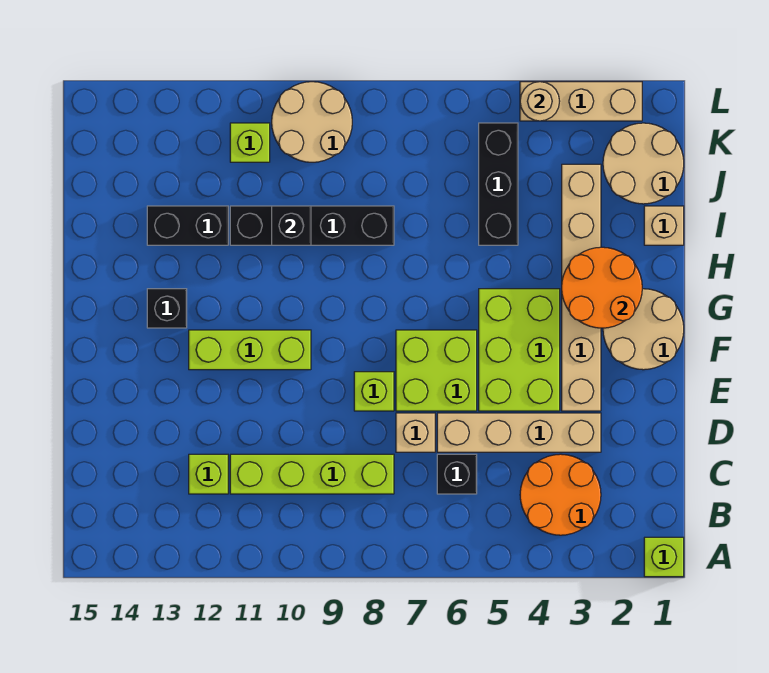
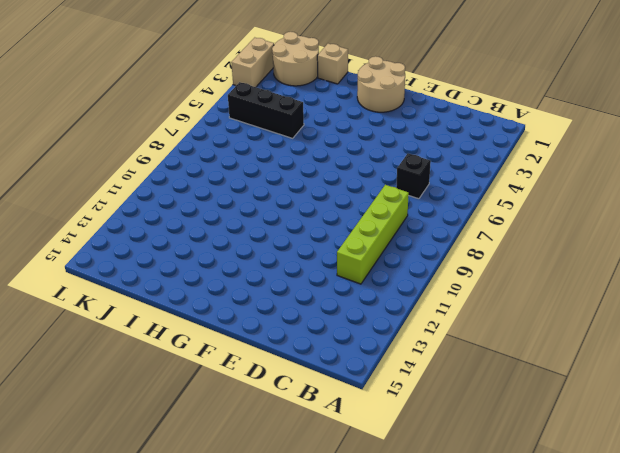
tan 1x2 brick [231,38,274,87] -> tan 1x3 brick [520,82,642,121]
none -> lime 1x1 brick [644,537,684,577]
none -> orange 2x2 round brick [520,454,601,535]
none -> lime 1x1 brick [189,454,228,494]

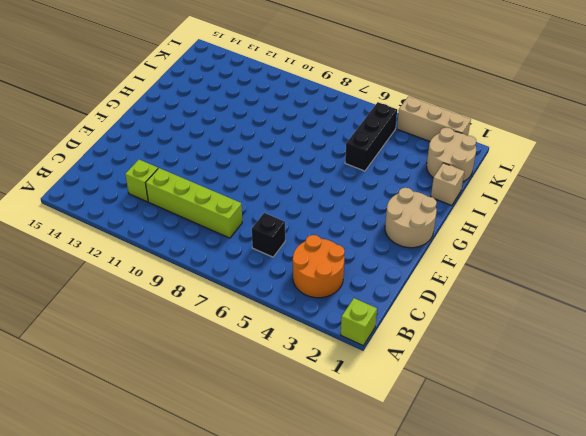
none -> tan 1x4 brick [437,413,601,452]
none -> tan 1x1 brick [396,413,435,452]
none -> tan 1x6 brick [562,164,601,411]

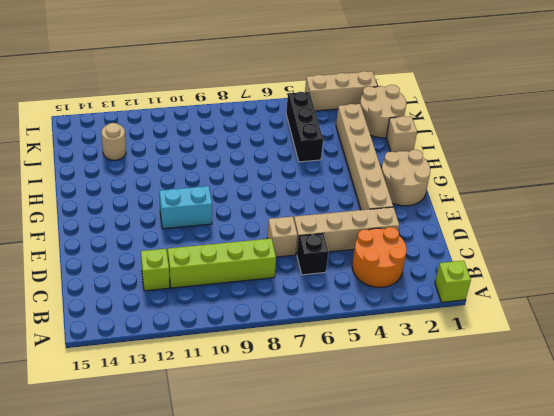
cyan 1x2 brick [159,186,212,229] -> lime 1x3 brick [189,330,311,370]
tan 1x1 round brick [101,123,126,160] -> tan 1x1 round brick moved to [520,82,560,121]
none -> lime 2x3 brick [479,289,560,411]
none -> lime 2x2 brick [396,330,477,411]
none -> lime 1x1 brick [354,372,394,411]

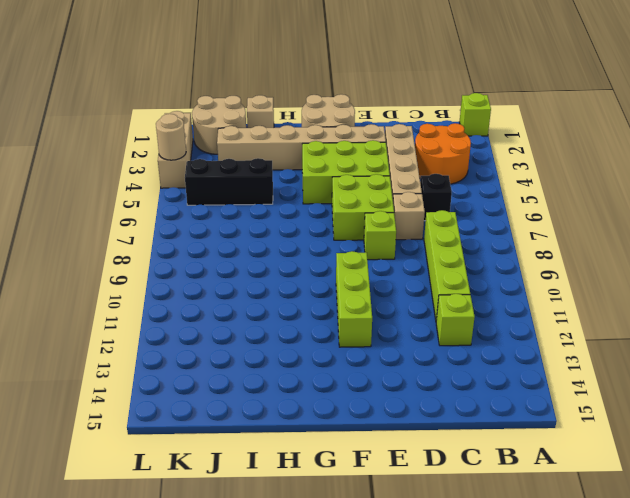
none -> black 1x1 brick [147,289,187,328]
none -> black 1x4 brick [230,206,394,245]
none -> black 1x2 brick [147,206,228,245]

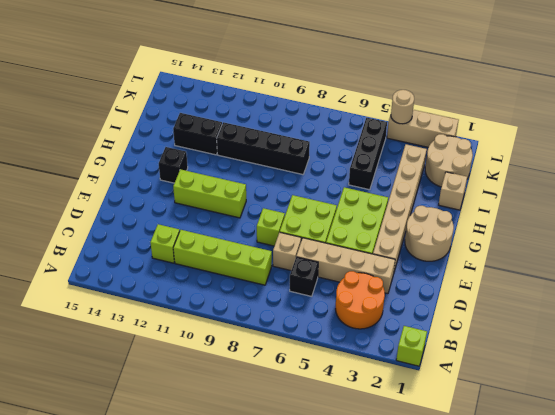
none -> tan 2x2 round brick [272,82,352,162]
none -> lime 1x1 brick [230,123,270,162]
none -> orange 2x2 round brick [562,247,642,328]

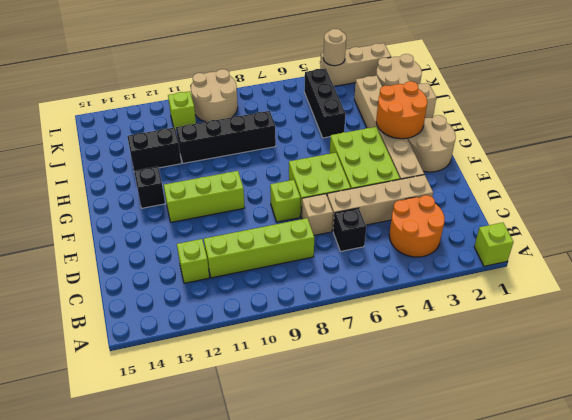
none -> black 1x1 brick [272,206,311,245]

